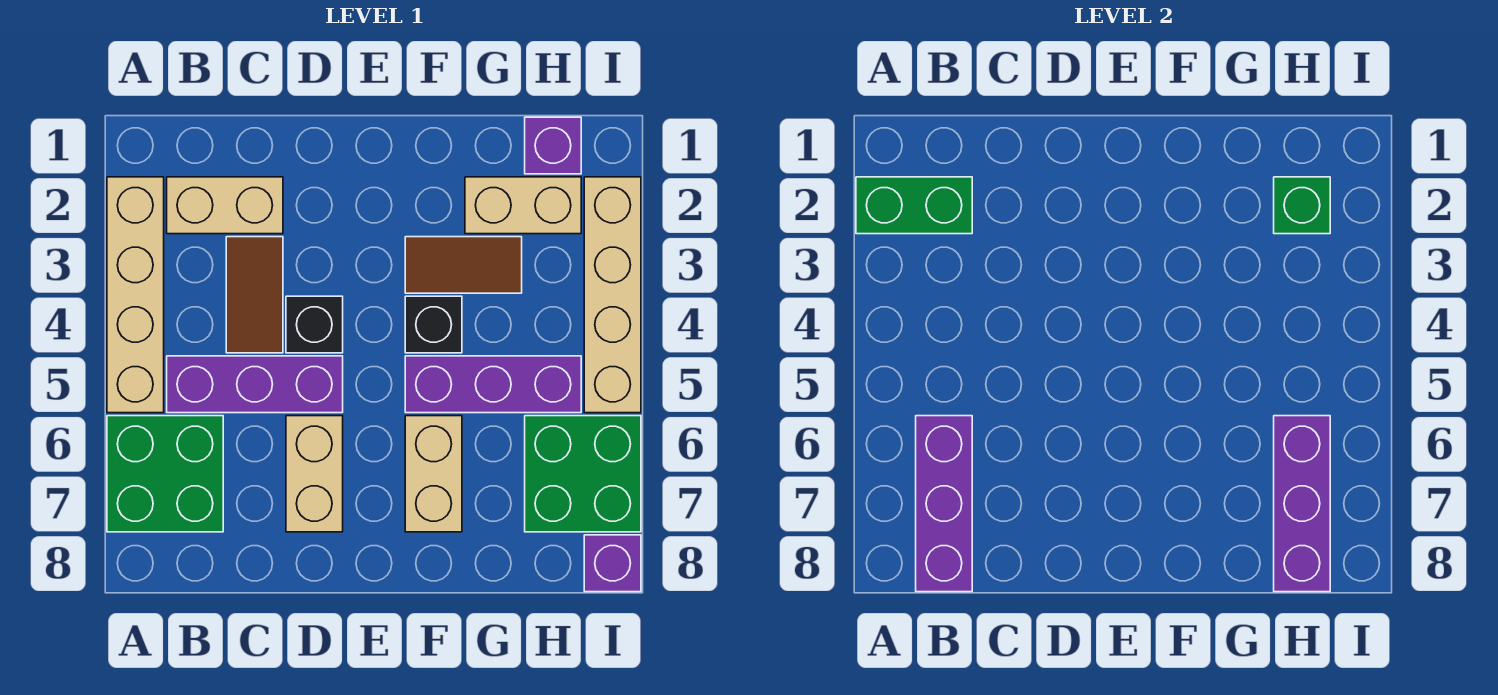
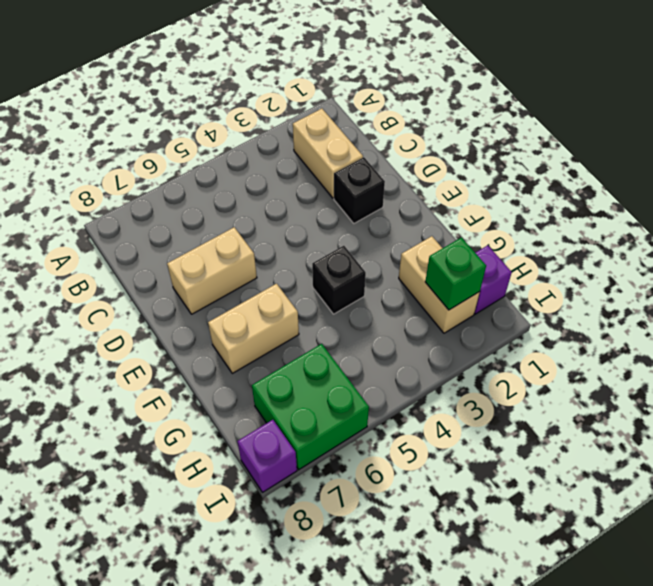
black 1x1 brick [334,157,385,223] -> black 1x1 brick moved to [286,296,343,353]
none -> tan 1x4 brick [107,177,164,413]
none -> green 2x2 brick [107,416,223,532]
none -> purple 1x3 brick [167,356,343,413]

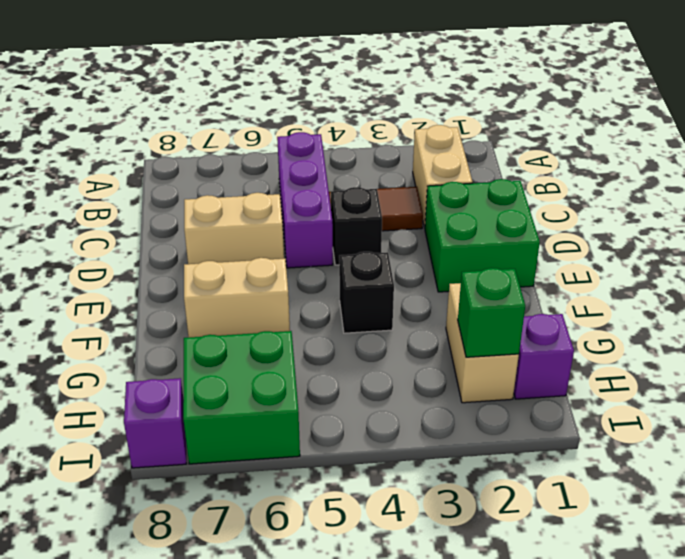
green 2x2 brick [425,179,540,292] -> green 2x2 brick moved to [107,416,223,532]
none -> tan 1x4 brick [107,177,164,413]
none -> brown 1x2 tile [405,237,522,293]
none -> purple 1x3 brick [405,356,581,413]

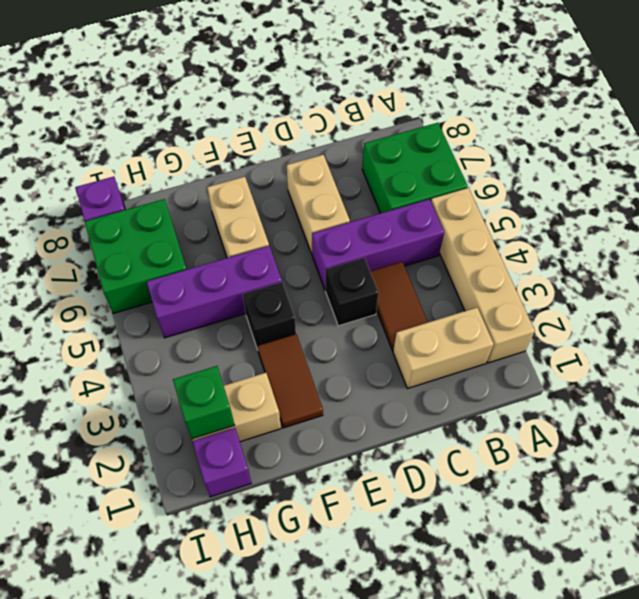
brown 1x2 tile [257,334,323,428] -> brown 1x2 tile turned to [405,237,522,293]
none -> tan 1x4 brick [584,177,641,413]
none -> green 1x2 brick [856,177,972,234]
none -> purple 1x3 brick [916,416,972,592]

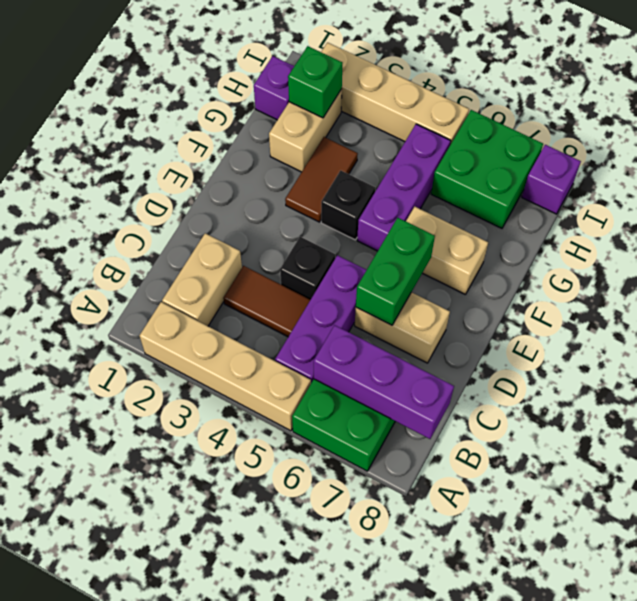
green 1x2 brick [356,218,435,325] -> green 1x2 brick moved to [856,177,972,234]
none -> purple 1x3 brick [1274,416,1330,592]

